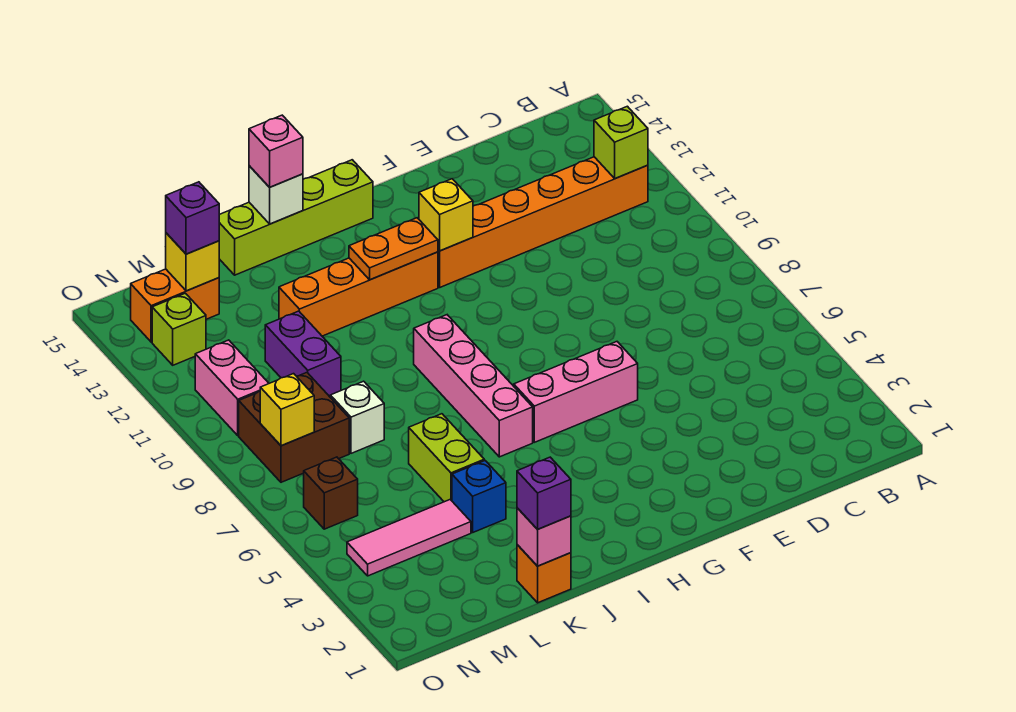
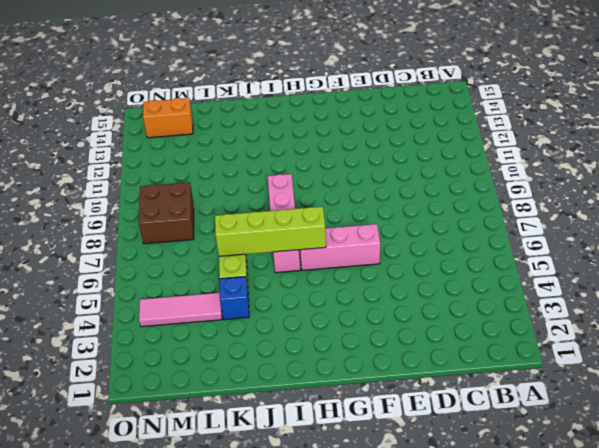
lime 1x4 brick [215,207,326,256] -> lime 1x4 brick moved to [219,160,373,275]
none -> orange 1x6 brick [438,157,648,287]
none -> orange 1x4 brick [279,252,438,336]
none -> orange 1x1 brick [517,545,571,603]

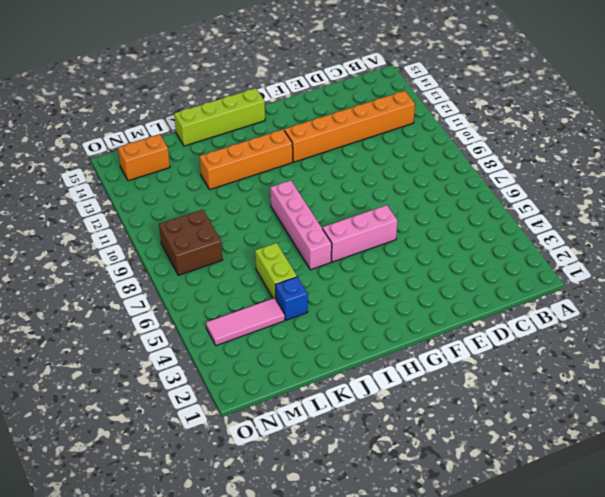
none -> orange 1x1 brick [517,545,571,603]
none -> white 1x1 brick [330,381,384,453]
none -> purple 1x2 brick [265,311,341,397]

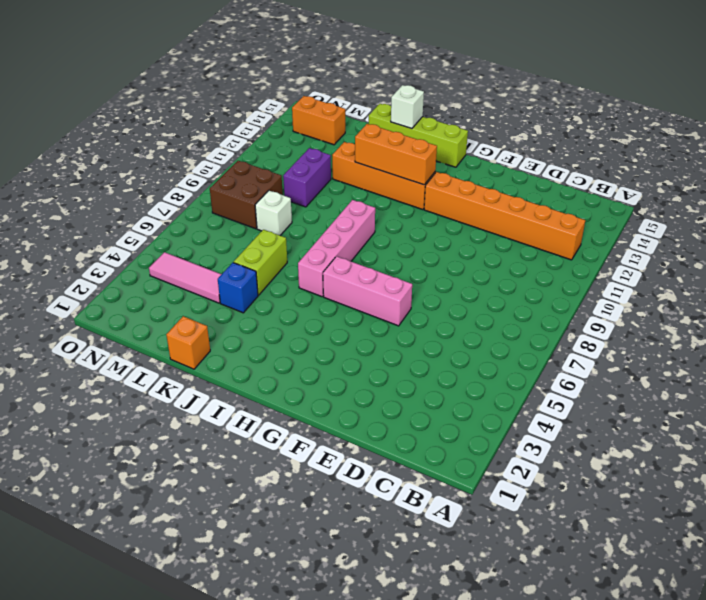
orange 1x3 brick [355,124,437,185] -> orange 1x2 plate [349,218,438,280]
none -> brown 1x1 brick [304,457,358,529]
none -> pink 1x2 brick [195,340,269,435]
none -> lime 1x1 brick [152,293,206,365]

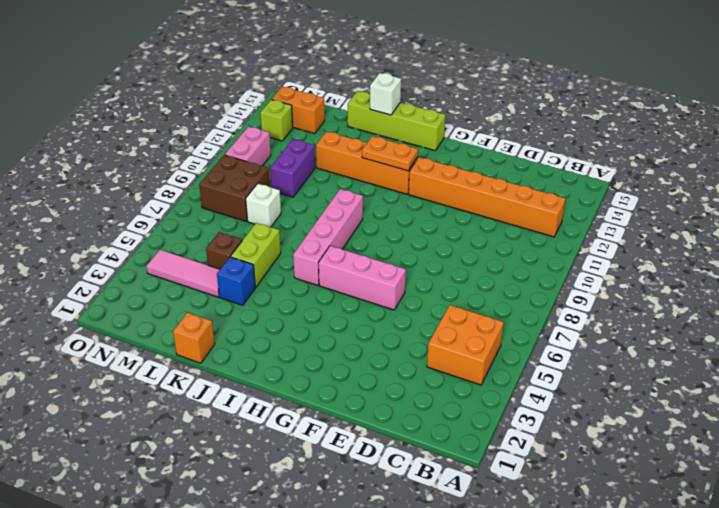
orange 2x2 brick [427,305,504,385] -> none
brown 1x1 brick [206,232,242,269] -> brown 1x1 brick moved to [304,457,358,529]
none -> lime 1x1 brick [594,106,648,179]
none -> yellow 1x1 brick [419,179,473,251]
none -> pink 1x1 brick [517,508,571,566]

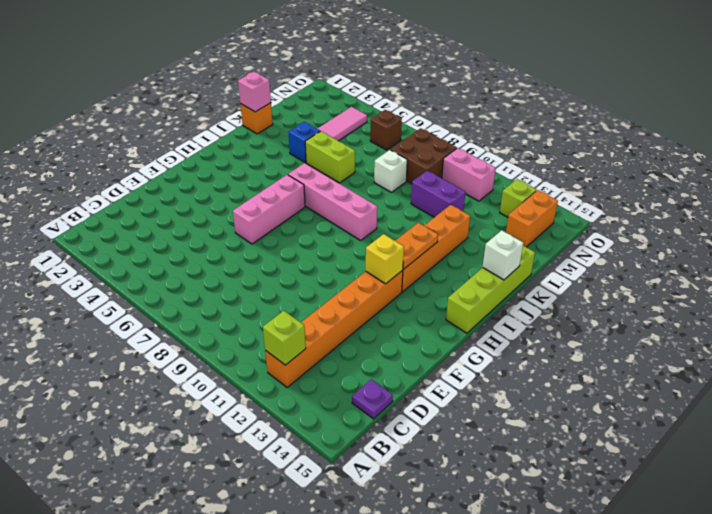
purple 1x1 plate [352,379,393,419] -> none
none -> yellow 1x1 brick [166,233,219,291]
none -> yellow 1x1 brick [260,374,314,446]
none -> pink 1x1 brick [249,115,303,187]

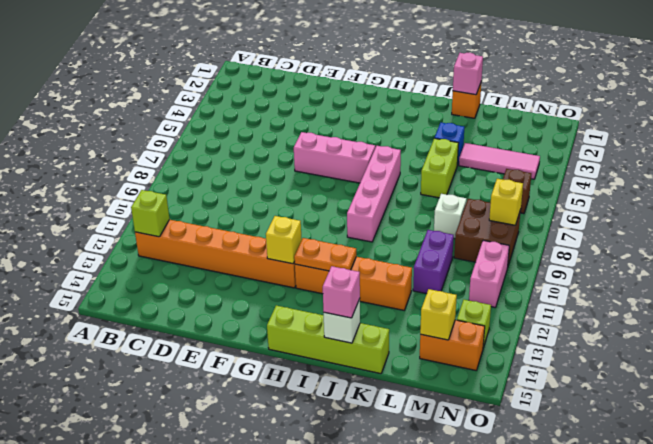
none -> purple 1x1 brick [517,457,571,529]
none -> purple 1x1 brick [166,182,219,254]

